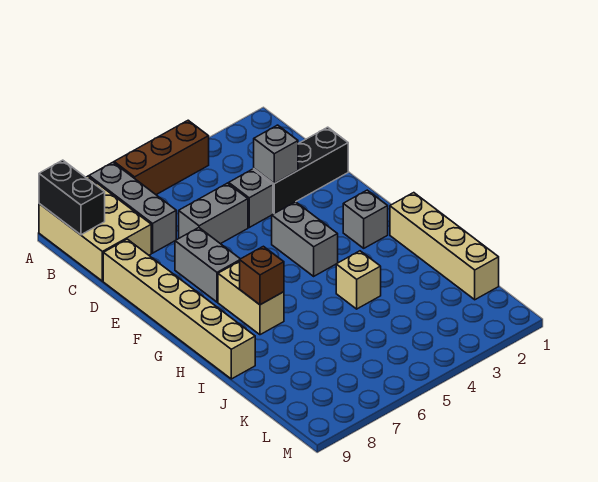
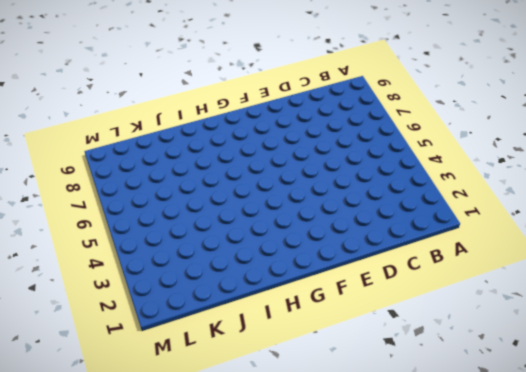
none -> brown 1x3 brick [114,120,209,195]
none -> grey 1x3 brick [89,162,176,253]
none -> tan 2x3 brick [39,176,151,281]

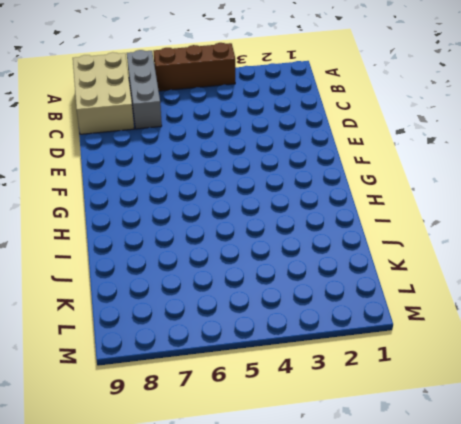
none -> black 1x3 brick [254,127,348,213]
none -> grey 1x1 brick [229,169,273,227]
none -> grey 1x2 brick [179,183,248,244]

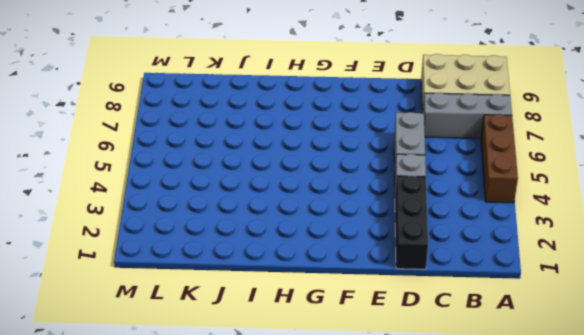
none -> tan 1x6 brick [103,239,255,379]
none -> grey 1x2 brick [175,228,240,302]
none -> grey 1x2 brick [272,202,338,276]

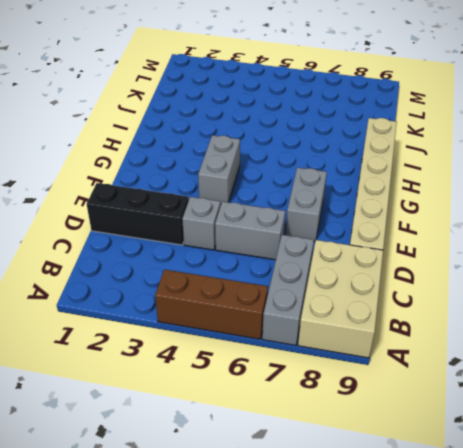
none -> grey 1x1 brick [343,190,388,248]
none -> tan 1x2 brick [218,261,284,335]
none -> tan 1x4 brick [390,193,499,300]

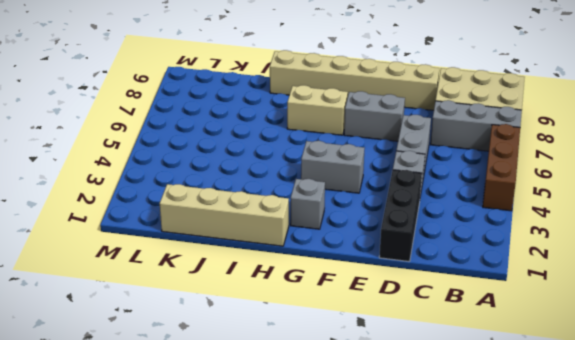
none -> tan 1x1 brick [336,251,381,309]
none -> black 1x2 brick [39,160,105,235]
none -> grey 1x1 brick [254,125,298,184]

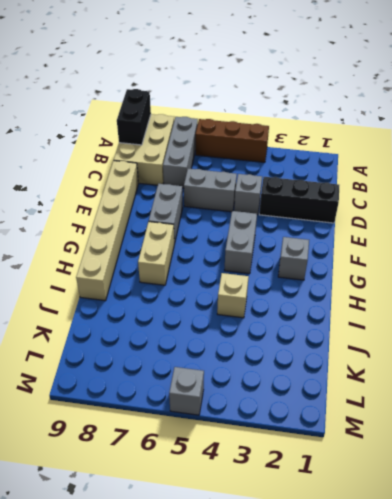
grey 1x1 brick [169,367,204,415] -> grey 1x1 brick moved to [254,125,298,184]
none -> tan 1x4 brick [390,193,499,300]
none -> brown 1x1 brick [240,246,284,305]

